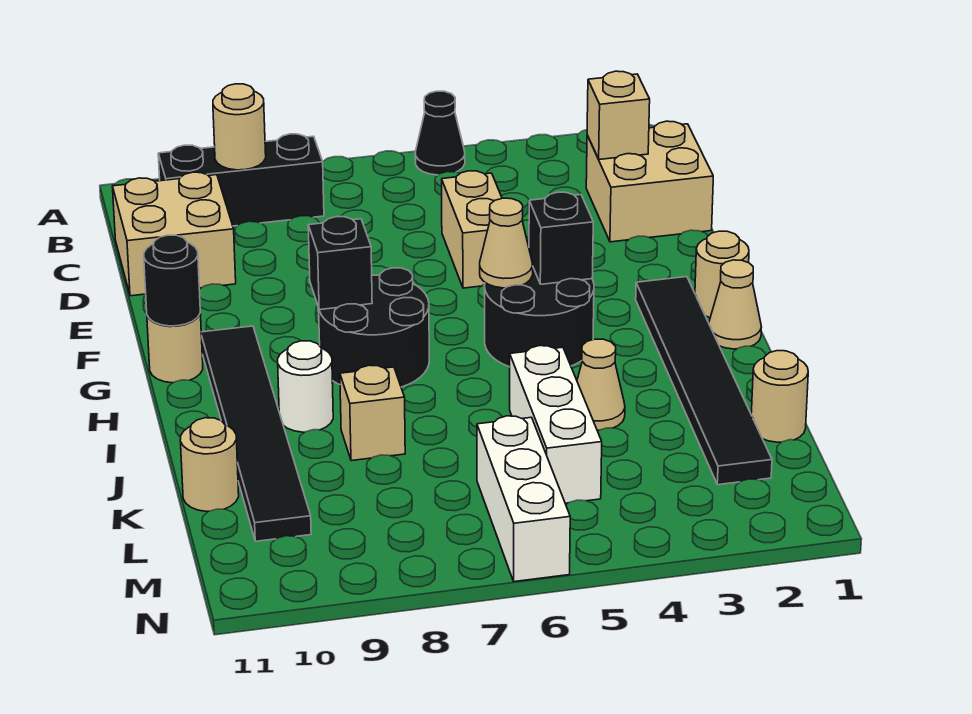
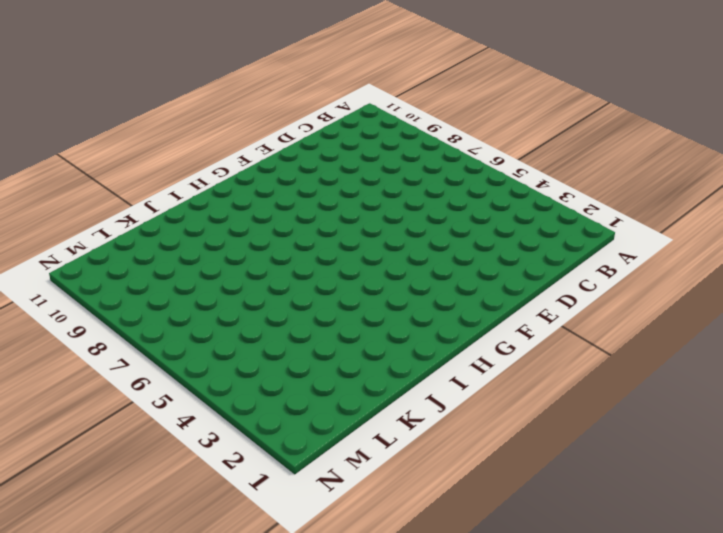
none -> black 1x1 cone [415,91,465,175]
none -> black 1x3 brick [158,134,324,226]
none -> tan 2x2 brick [586,121,713,242]

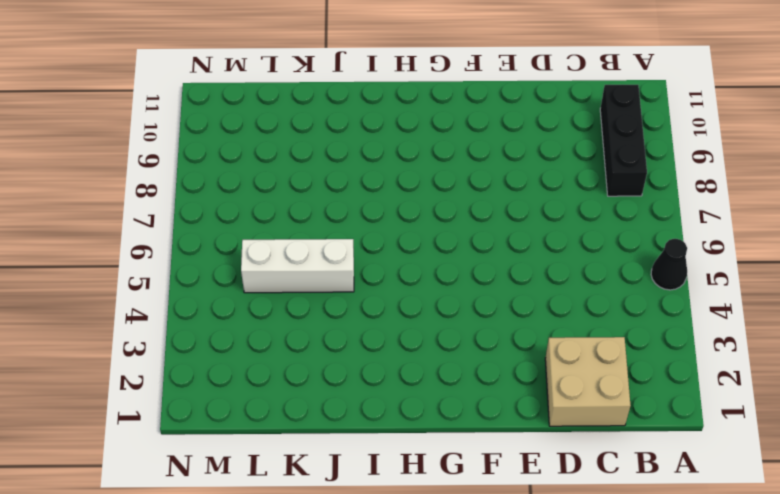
none -> tan 2x2 brick [112,172,236,296]
none -> tan 1x2 brick [442,171,502,288]
none -> tan 1x1 round brick [695,231,749,318]

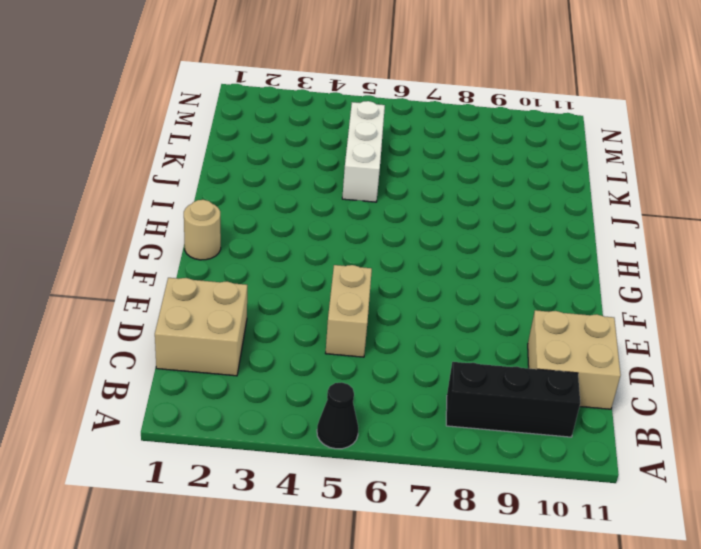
none -> black 1x6 tile [636,277,772,485]
none -> black 2x2 round brick [485,268,594,367]
none -> black 2x2 round brick [319,268,429,387]

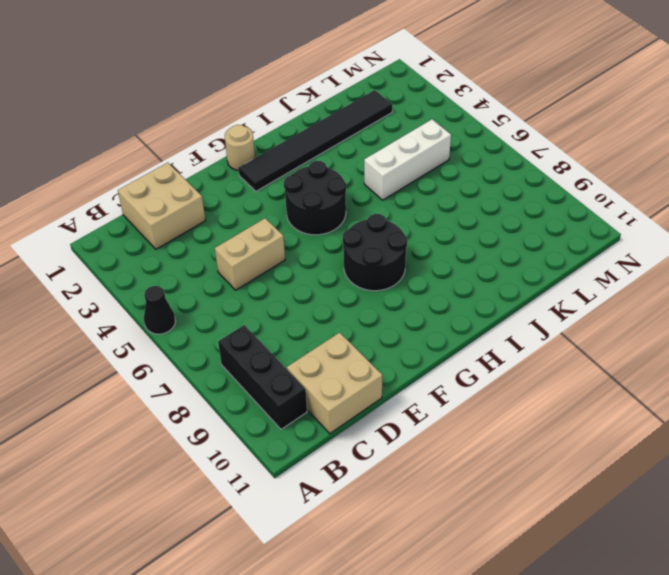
none -> black 1x6 tile [201,326,311,541]
none -> tan 1x1 round brick [147,314,203,383]
none -> tan 1x1 cone [709,260,761,349]

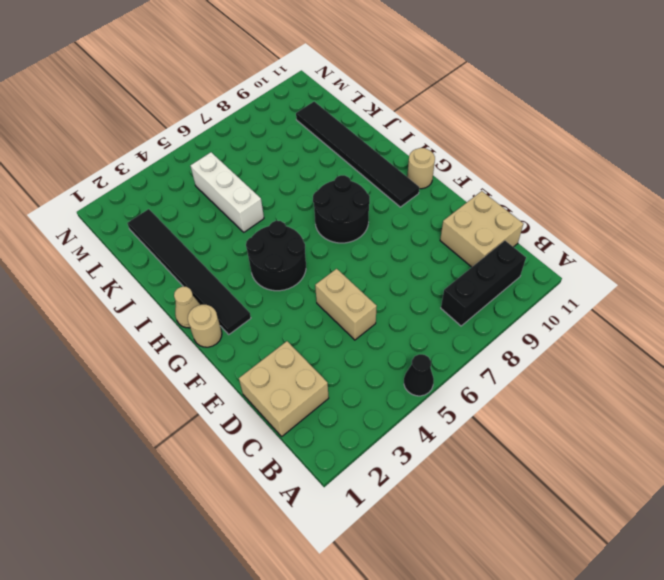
none -> white 1x1 round brick [278,341,333,432]
none -> tan 1x1 cone [577,339,625,430]
none -> tan 1x1 brick [340,365,405,461]

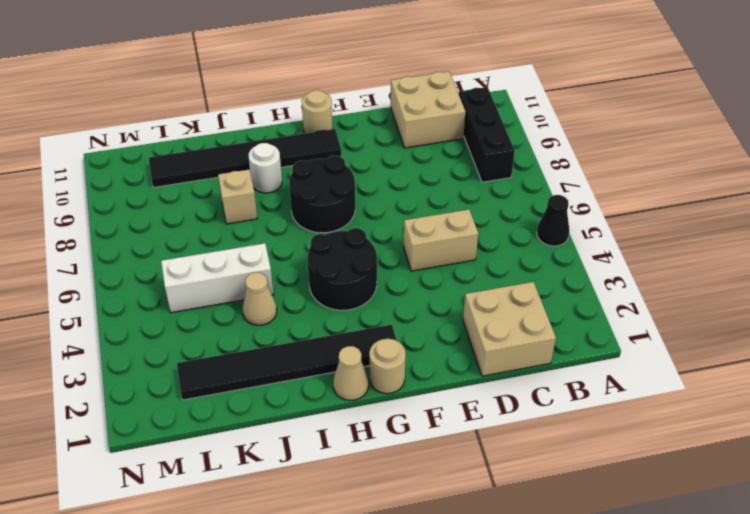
none -> tan 1x1 round brick [751,351,808,442]
none -> tan 1x1 round brick [180,418,239,512]
none -> white 1x3 brick [477,416,570,582]

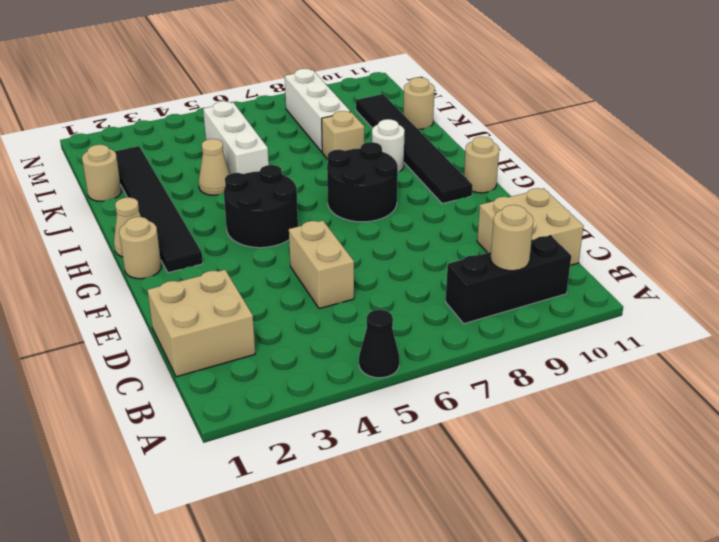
white 1x3 brick [285,69,350,152] -> white 1x3 brick moved to [477,416,570,582]
none -> tan 1x1 brick [587,71,650,159]
none -> black 1x1 brick [529,192,593,284]
none -> tan 1x1 cone [480,198,533,288]

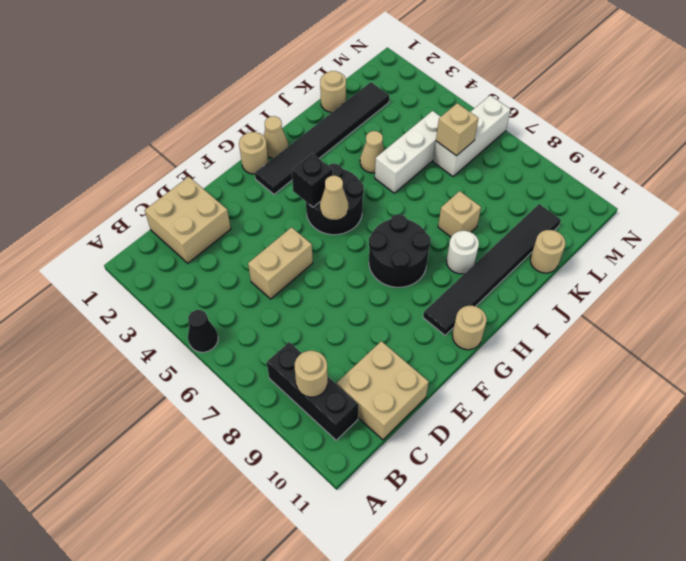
tan 1x1 brick [436,103,478,156] -> tan 1x1 brick moved to [587,71,650,159]
none -> black 1x1 brick [308,217,372,310]
none -> black 1x1 round brick [144,235,200,326]

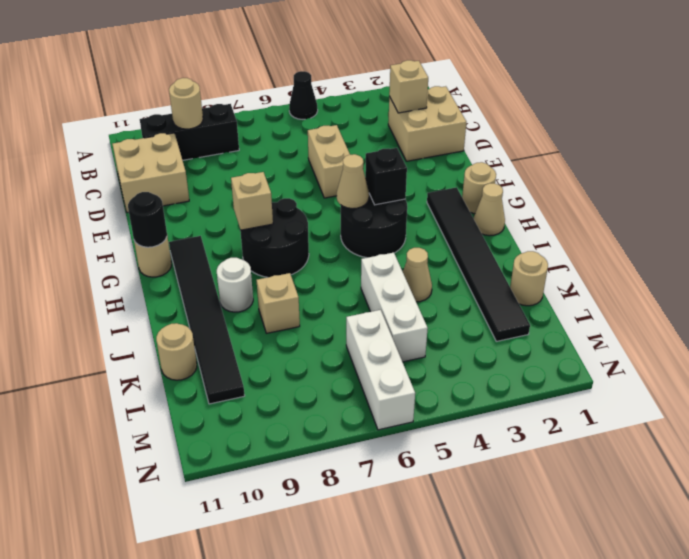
tan 1x1 brick [231,172,273,230] -> black 1x1 brick [308,217,372,310]

